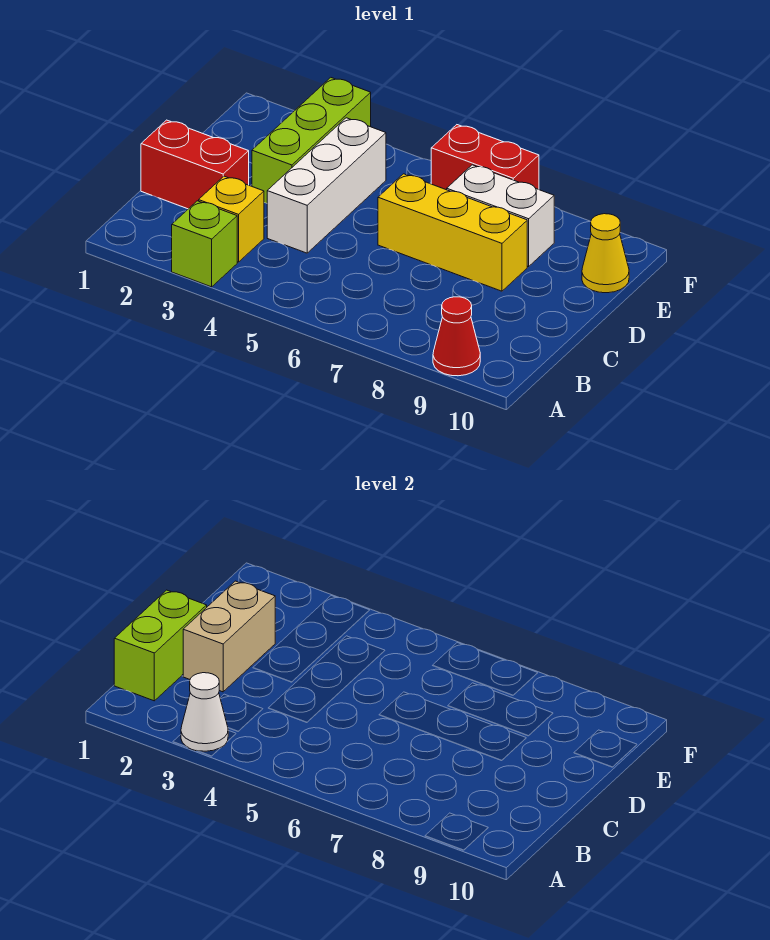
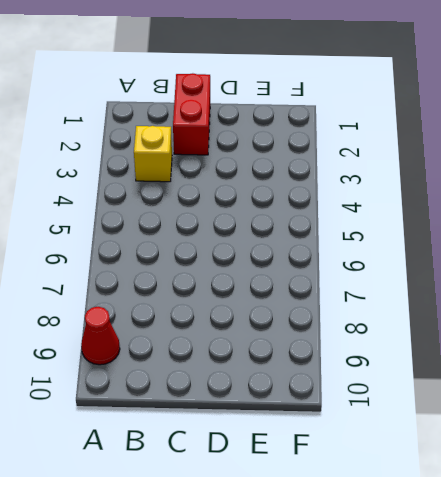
none -> lime 1x1 brick [172,201,237,287]
none -> white 1x3 brick [267,118,386,253]
none -> lime 1x3 brick [252,78,371,203]

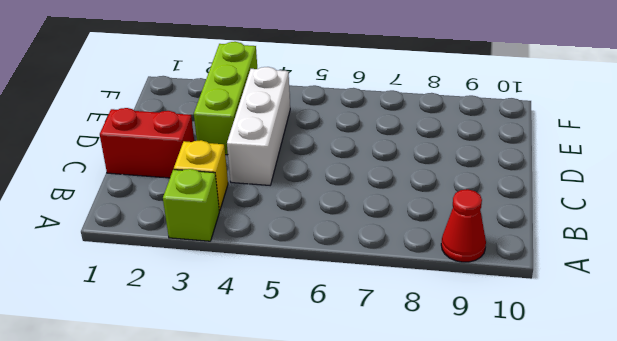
none -> yellow 1x3 brick [378,174,527,291]
none -> white 1x2 brick [447,165,554,267]
none -> yellow 1x1 cone [582,214,629,293]

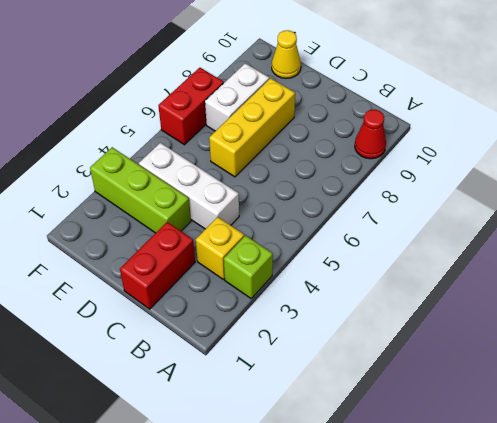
none -> white 1x1 cone [181,673,228,751]
none -> lime 1x2 brick [114,590,207,701]
none -> tan 1x2 brick [183,581,275,692]

